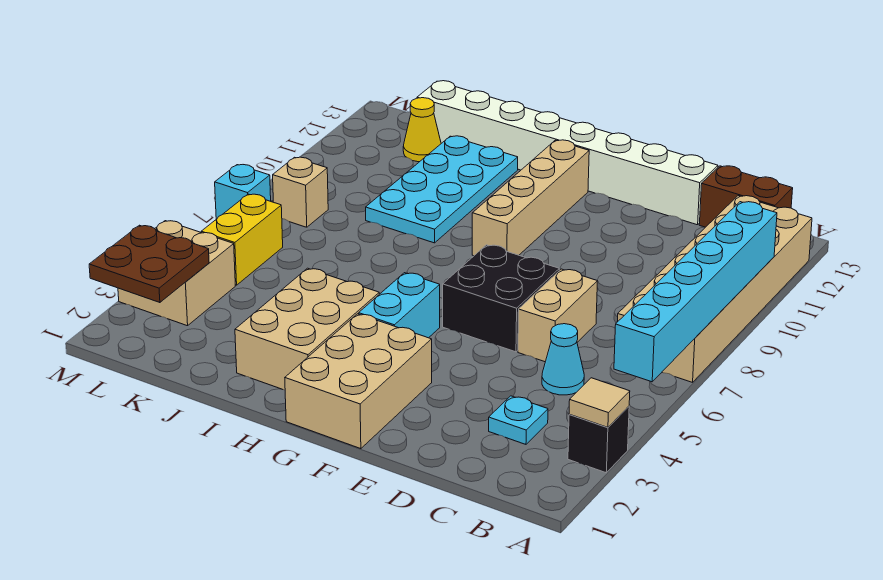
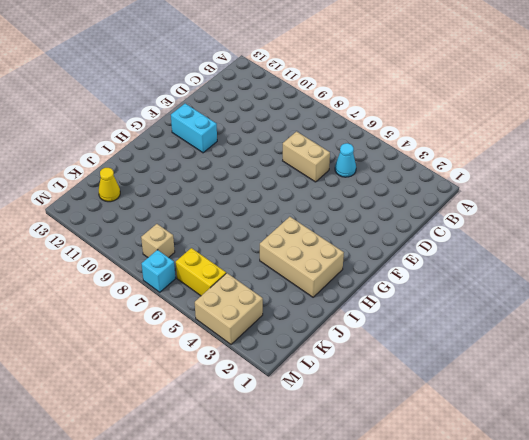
cyan 1x2 brick [171,104,217,153] -> cyan 1x2 brick moved to [359,273,440,338]
none -> black 1x1 brick [568,406,629,473]
none -> tan 2x6 brick [617,196,812,382]
none -> brown 1x2 brick [699,166,793,227]

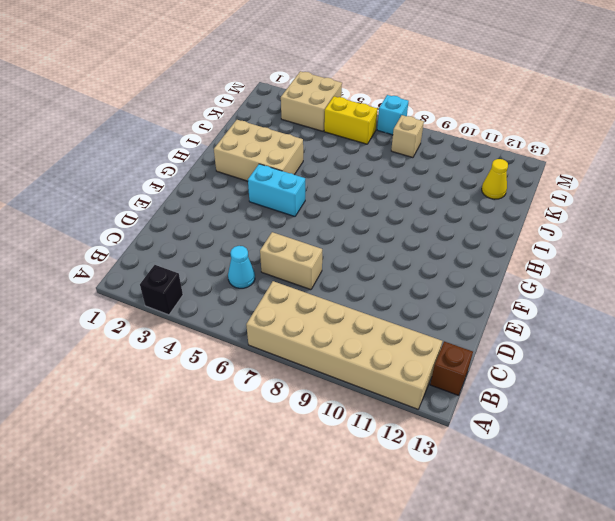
brown 1x1 brick [430,341,473,395] -> brown 1x2 brick [699,166,793,227]
none -> cyan 1x1 plate [489,396,548,444]
none -> white 1x8 brick [417,81,718,225]
none -> black 2x2 brick [443,245,559,352]

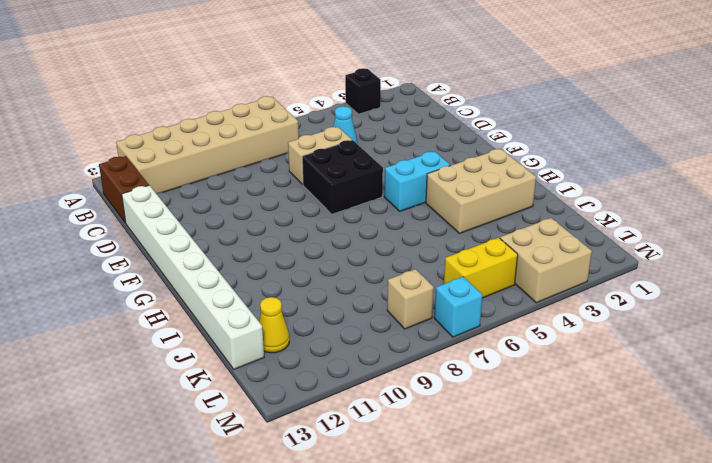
none -> cyan 1x1 plate [489,396,548,444]
none -> tan 2x3 brick [285,314,432,449]
none -> tan 1x4 brick [472,140,589,256]

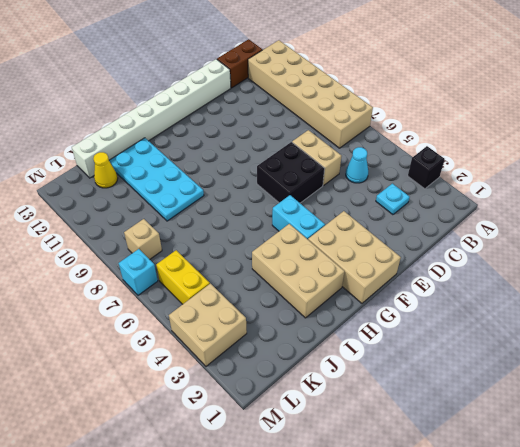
none -> tan 1x4 brick [472,140,589,256]
none -> tan 1x1 tile [569,378,630,427]
none -> cyan 1x6 brick [614,202,777,382]

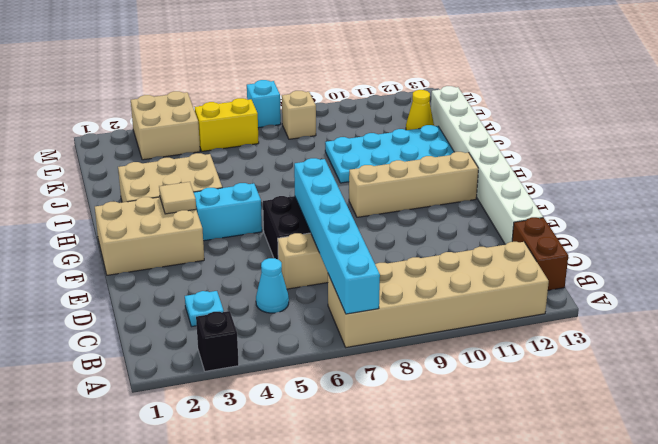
cyan 1x6 brick [294,158,380,314] -> cyan 1x6 brick turned to [614,202,777,382]
tan 1x1 tile [159,182,196,214] -> tan 1x1 tile moved to [569,378,630,427]
none -> brown 2x2 plate [89,225,209,303]

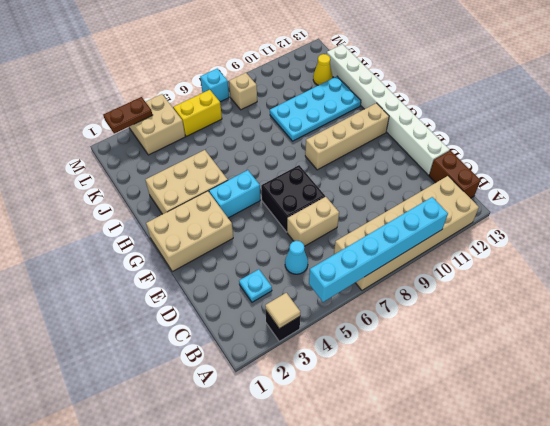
brown 1x2 plate [103,97,152,133] -> brown 2x2 plate [89,225,209,303]

